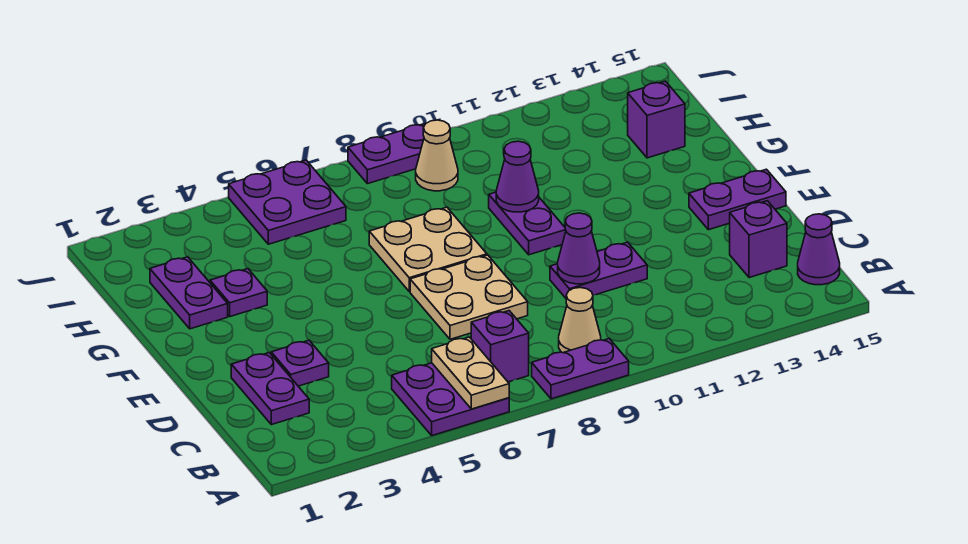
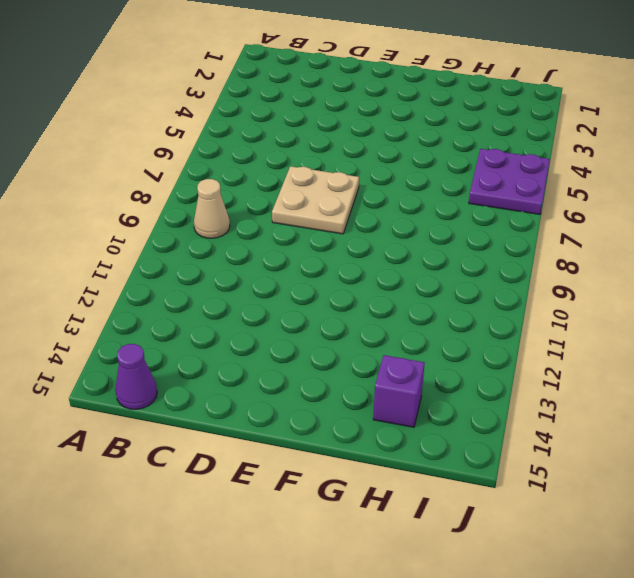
none -> purple 2x2 plate [392,363,509,435]
none -> purple 1x2 plate [532,339,629,399]
none -> purple 1x1 brick [471,311,529,382]

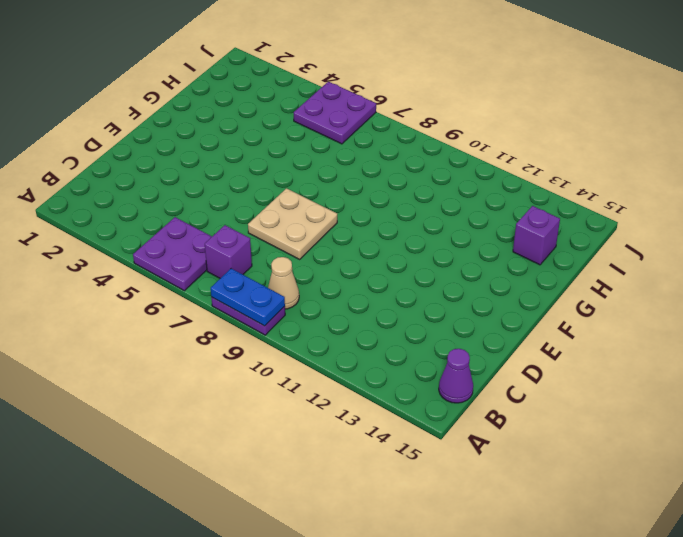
blue 1x2 plate [211,269,285,326] -> none
none -> purple 1x2 plate [231,353,309,425]
none -> purple 1x1 brick [730,201,787,278]
none -> purple 1x1 plate [271,340,329,386]

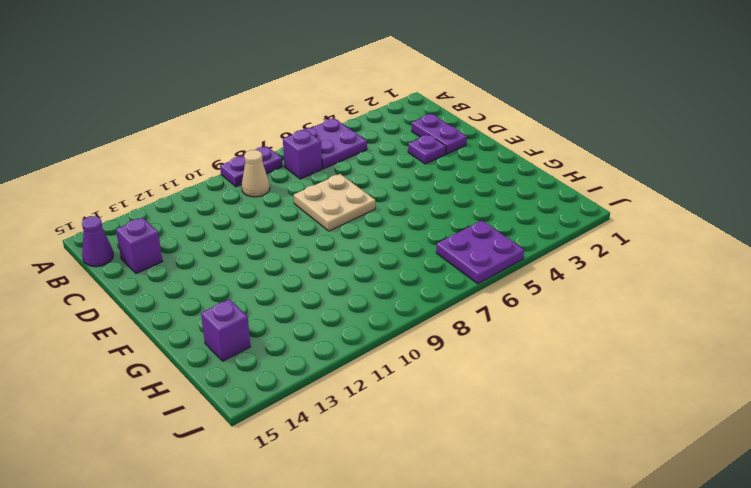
none -> purple 1x2 plate [550,242,647,298]
none -> purple 1x2 plate [689,169,786,230]
none -> tan 2x2 plate [369,207,487,291]

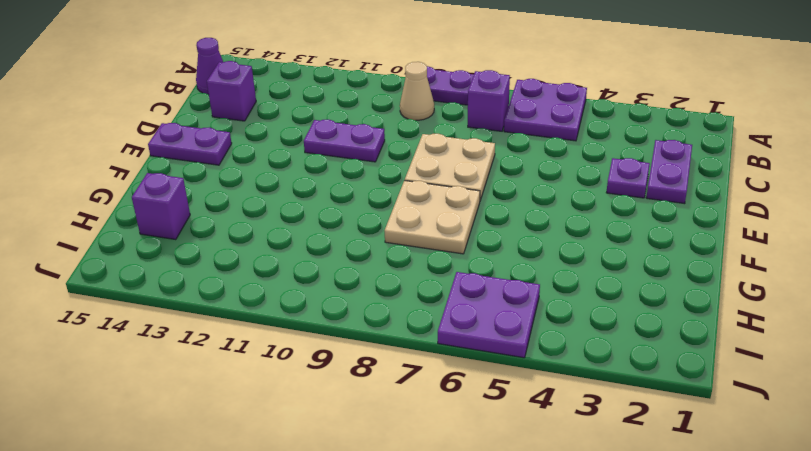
none -> purple 1x2 plate [489,192,566,255]
none -> purple 1x2 plate [150,257,228,329]
none -> purple 1x1 plate [210,269,267,316]

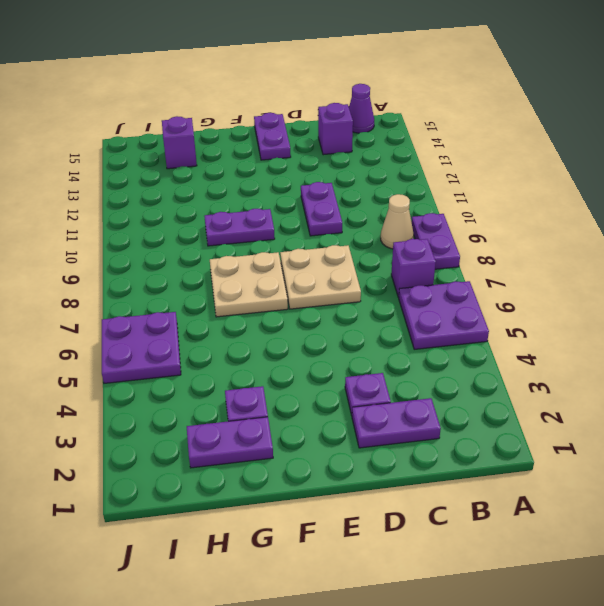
none -> tan 1x1 cone [416,120,458,191]
none -> purple 1x2 plate [348,123,426,184]
none -> tan 1x2 plate [432,337,509,409]

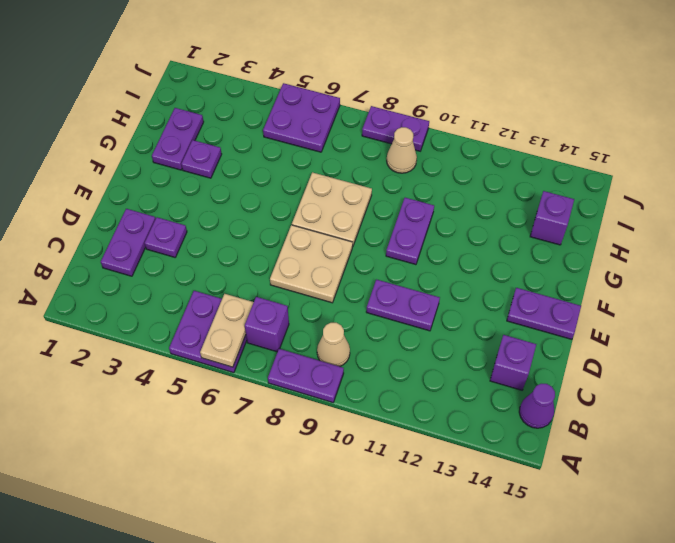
none -> purple 1x1 cone [558,213,600,284]
none -> purple 1x1 cone [496,141,539,212]

